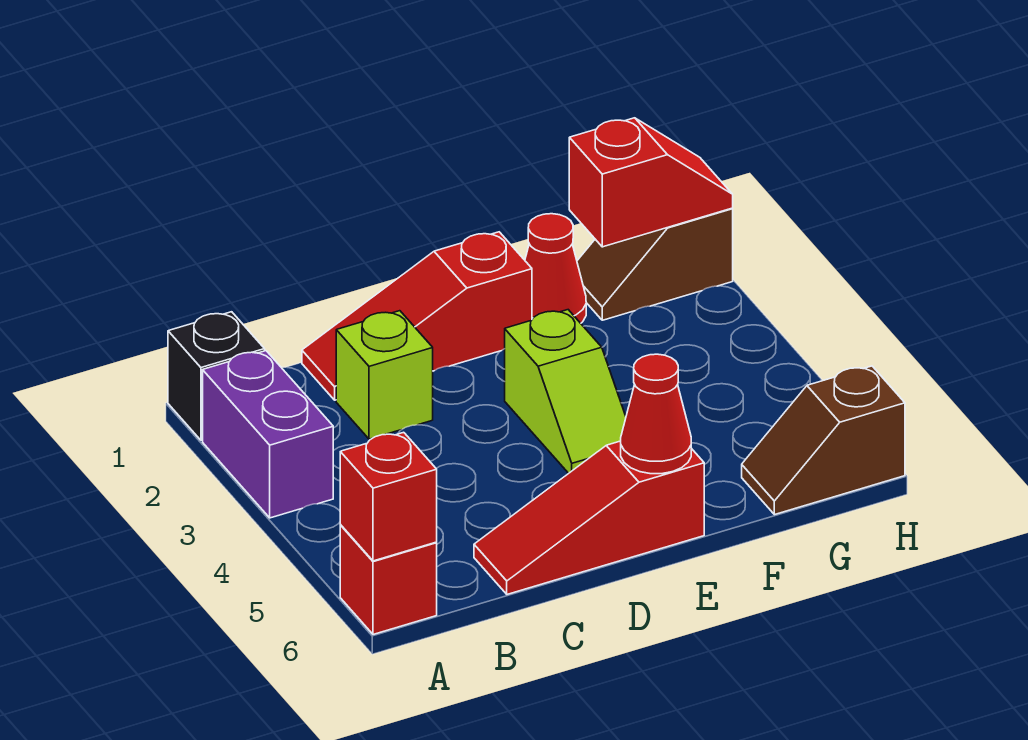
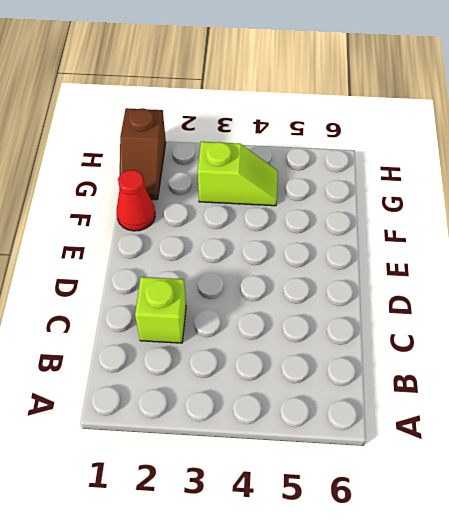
lime 1x2 slope [198,142,278,206] -> lime 1x2 slope moved to [505,310,626,473]
none -> black 1x1 brick [168,312,265,440]
none -> purple 1x2 brick [203,351,333,518]
none -> red 1x1 brick [340,525,437,634]

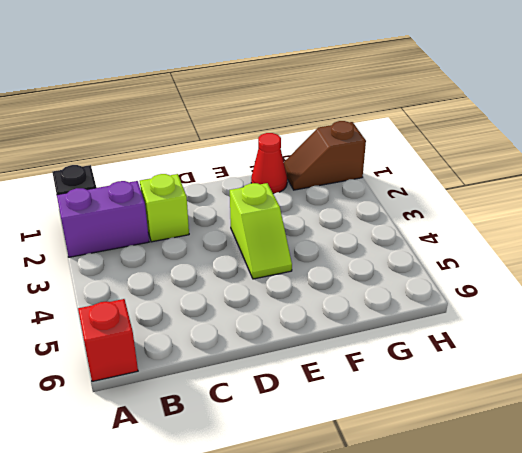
purple 1x2 brick [57,181,149,257] -> purple 1x2 brick turned to [203,351,333,518]
none -> red 1x3 slope [302,232,532,400]
none -> red 1x3 slope [474,441,704,594]
none -> brown 1x2 slope [742,366,905,515]

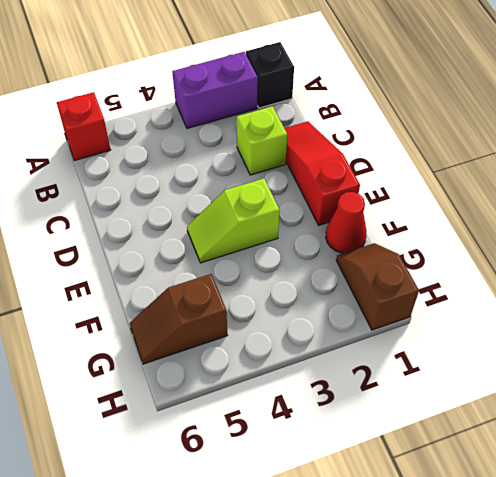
brown 1x2 slope [130,274,228,364] -> brown 1x2 slope turned to [742,366,905,515]
none -> red 1x3 slope [474,441,704,594]
none -> red 1x1 brick [340,432,437,561]
none -> red 1x1 cone [621,354,691,474]

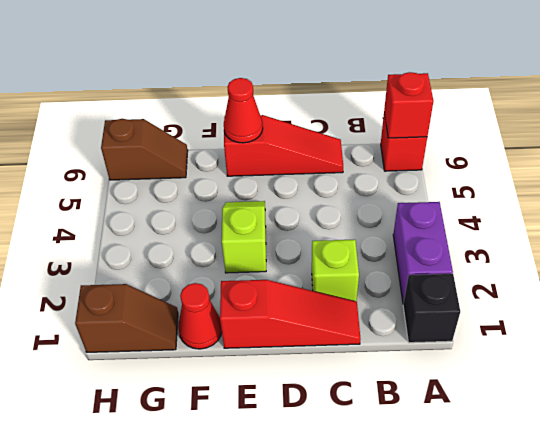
none -> red 1x2 slope [569,118,733,247]

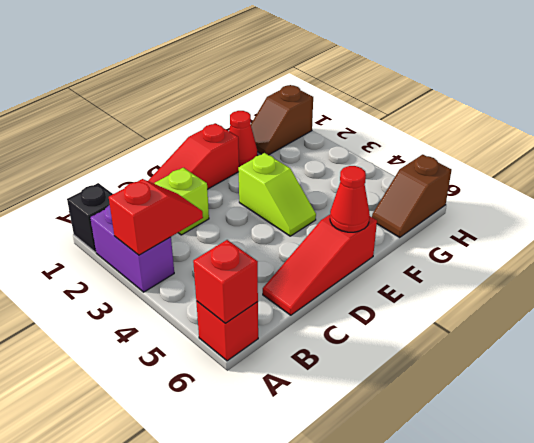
red 1x2 slope [109,179,203,255] -> red 1x2 slope moved to [569,118,733,247]

